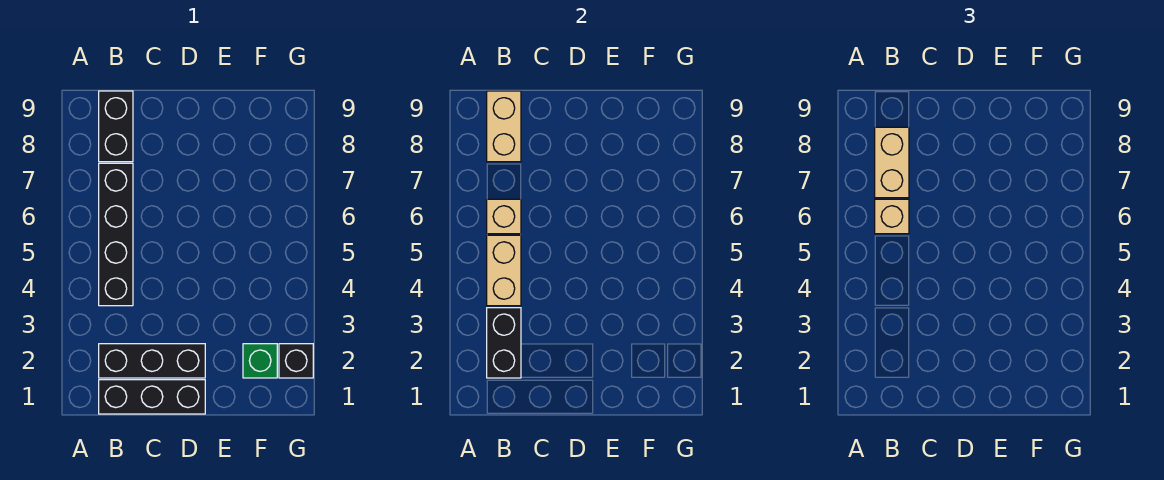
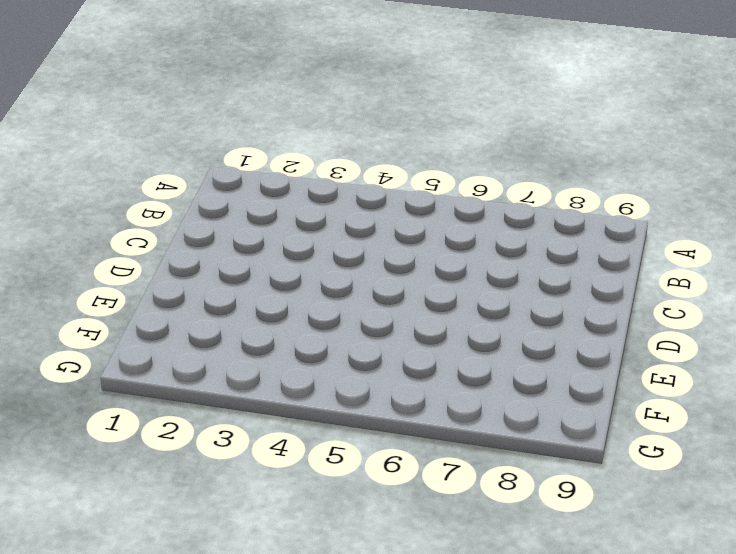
none -> black 1x3 brick [99,380,205,414]
none -> black 1x3 brick [99,344,205,378]
none -> black 1x4 brick [99,163,133,306]

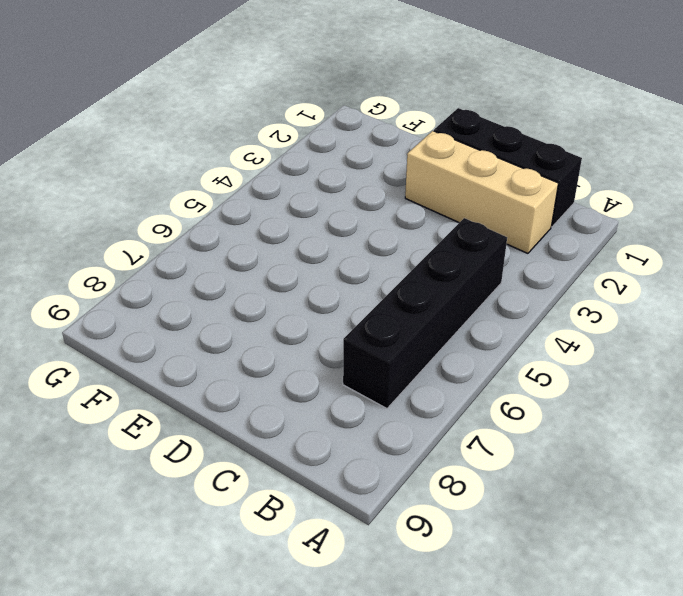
tan 1x3 brick [405,131,558,253] -> black 1x3 brick [99,344,205,378]
none -> black 1x2 brick [99,91,133,162]
none -> green 1x1 brick [243,344,277,378]
none -> black 1x1 brick [279,344,313,378]

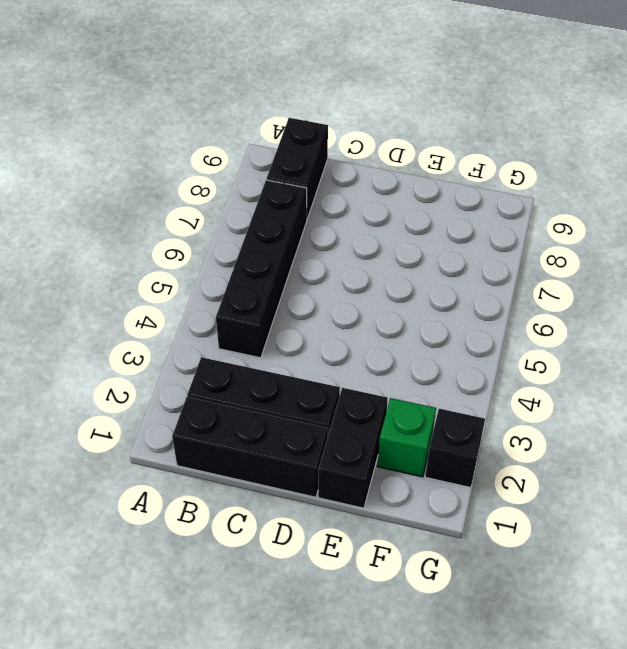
black 1x2 brick [318,388,388,508] -> black 1x2 brick moved to [487,308,521,378]
none -> tan 1x2 brick [487,235,521,306]
none -> tan 1x1 brick [487,199,521,234]
none -> tan 1x2 brick [487,91,521,162]

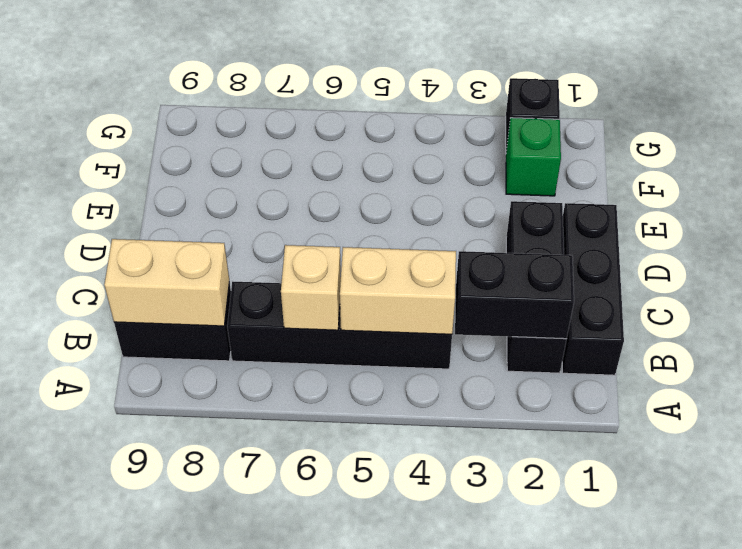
none -> tan 1x1 brick [875,199,909,234]
none -> tan 1x2 brick [875,127,909,198]

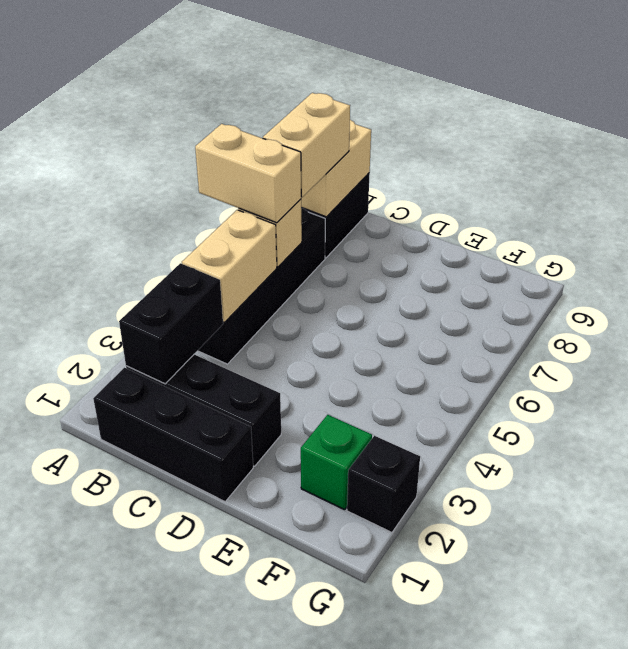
tan 1x2 brick [195,124,301,223] -> tan 1x1 brick [875,199,909,234]

